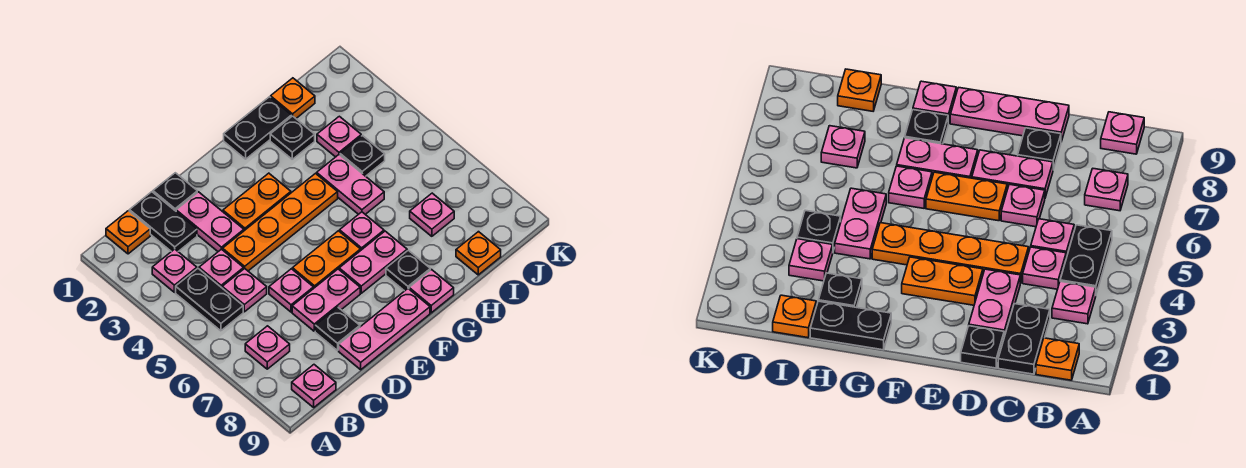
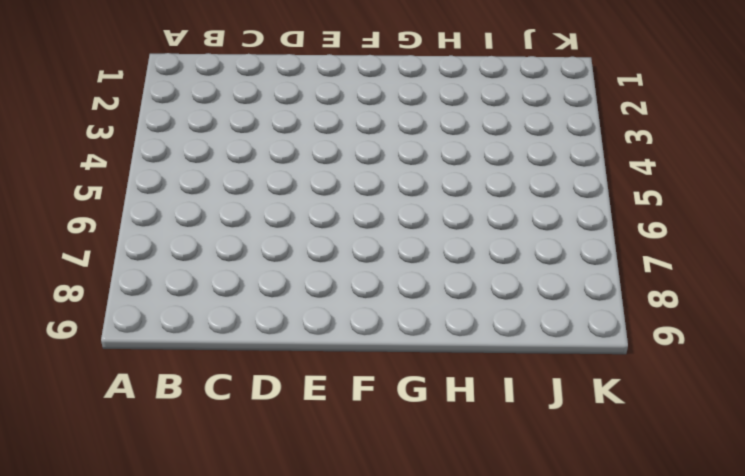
none -> orange 1x1 plate [106,211,150,254]
none -> pink 1x1 plate [152,249,197,292]
none -> black 1x2 plate [176,268,243,331]

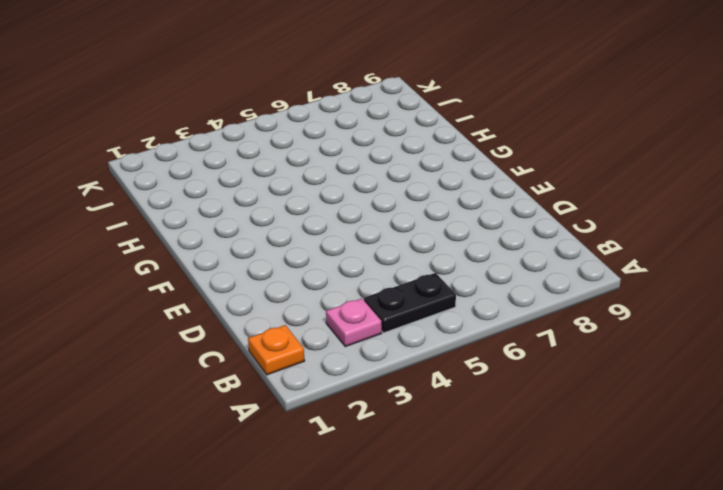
none -> pink 1x1 plate [245,326,290,369]
none -> pink 1x1 plate [292,365,336,407]
none -> black 1x2 plate [129,192,197,252]

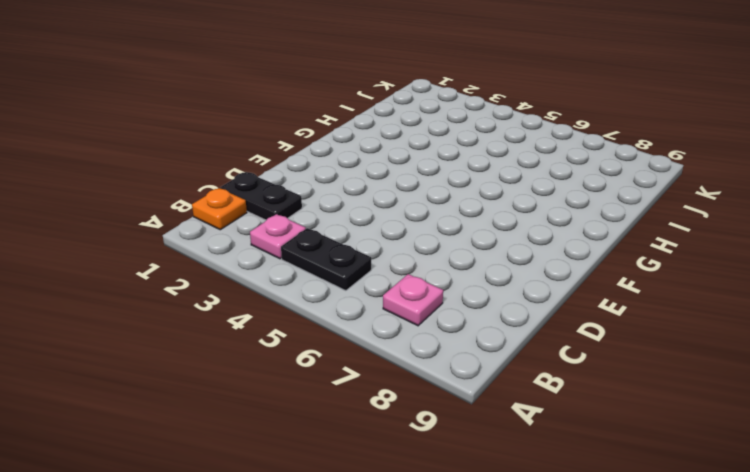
none -> pink 1x1 plate [292,365,336,407]
none -> pink 1x1 plate [199,249,244,288]
none -> pink 1x1 plate [222,269,267,312]

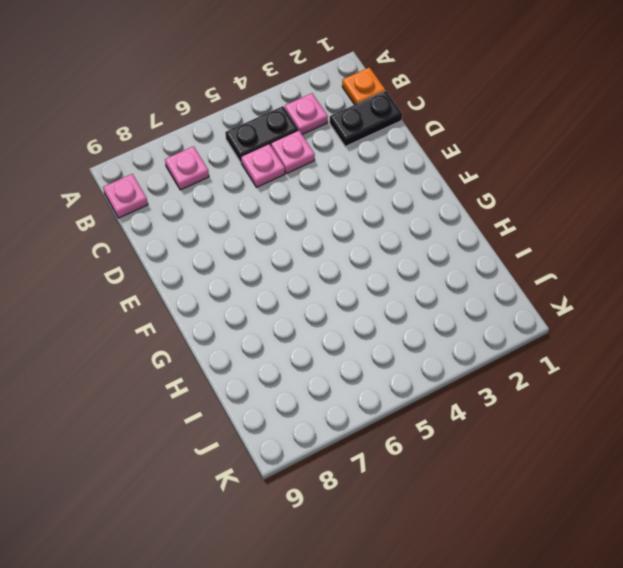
none -> black 1x1 plate [153,173,197,211]
none -> pink 1x2 plate [176,192,244,252]
none -> orange 1x4 plate [223,174,338,271]

